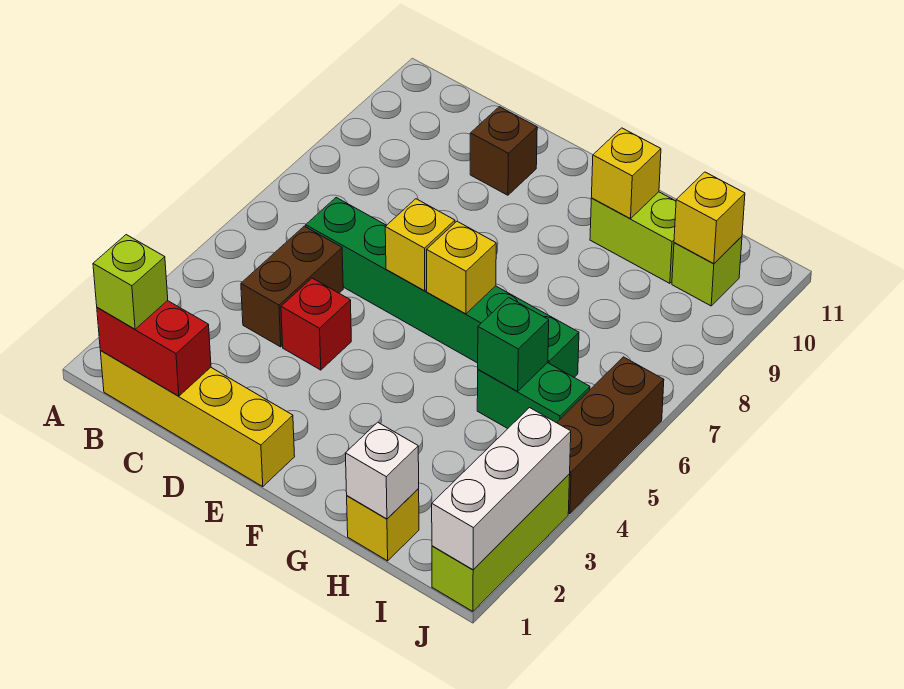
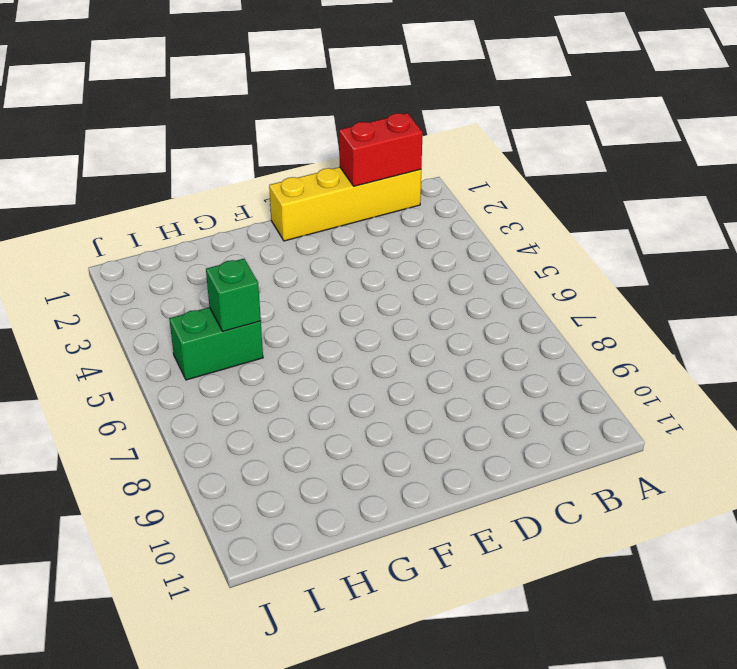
none -> brown 1x2 brick [241,226,343,347]
none -> green 1x6 brick [306,198,579,377]
none -> red 1x1 brick [281,278,351,370]

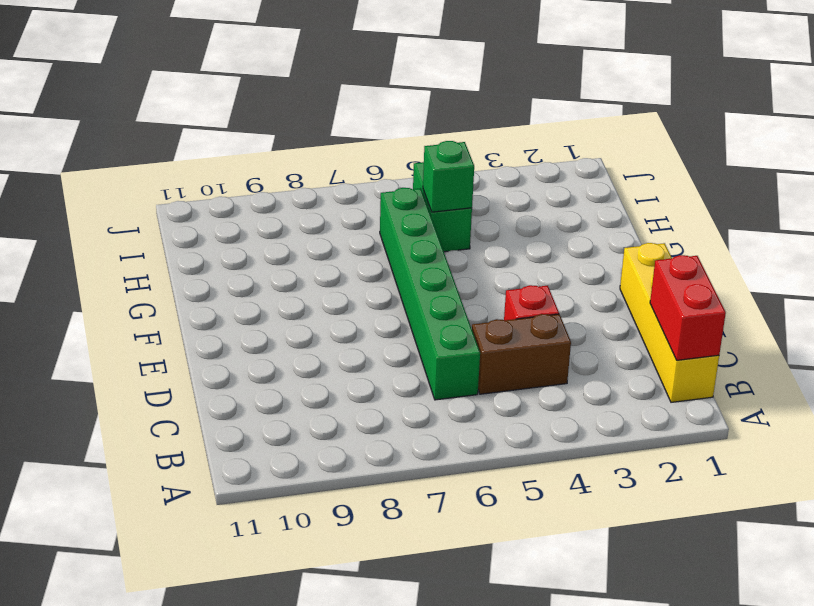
none -> brown 1x1 brick [470,107,537,195]
none -> lime 1x2 brick [590,192,676,283]
none -> yellow 1x1 brick [347,489,419,561]

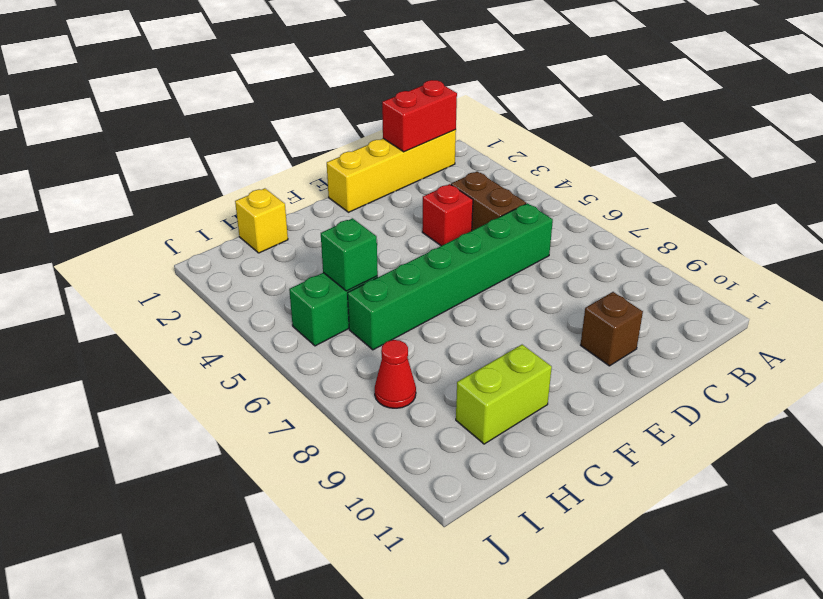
red 1x1 cone [375,340,416,408] -> none
none -> lime 1x1 brick [672,237,742,306]
none -> lime 1x3 brick [432,474,570,611]
none -> brown 1x3 brick [557,357,664,514]

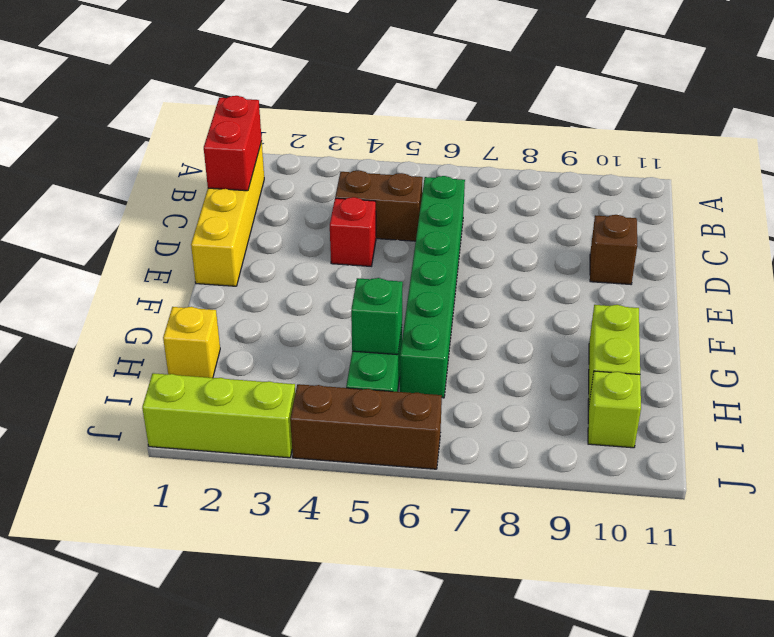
none -> yellow 1x1 brick [385,199,455,291]
none -> yellow 1x1 brick [427,221,496,314]
none -> yellow 1x1 brick [591,128,661,219]

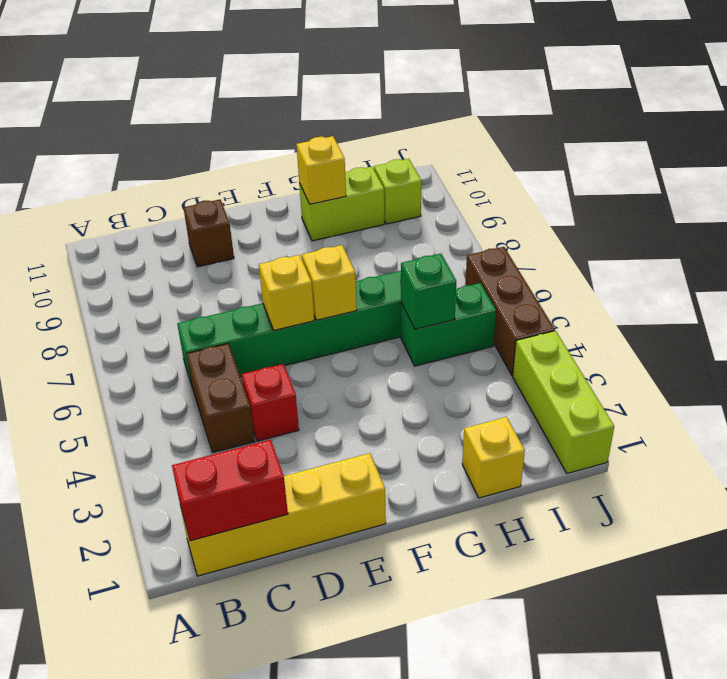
none -> white 1x1 brick [345,422,419,519]
none -> yellow 1x1 brick [674,172,745,264]
none -> white 1x3 brick [432,408,571,570]

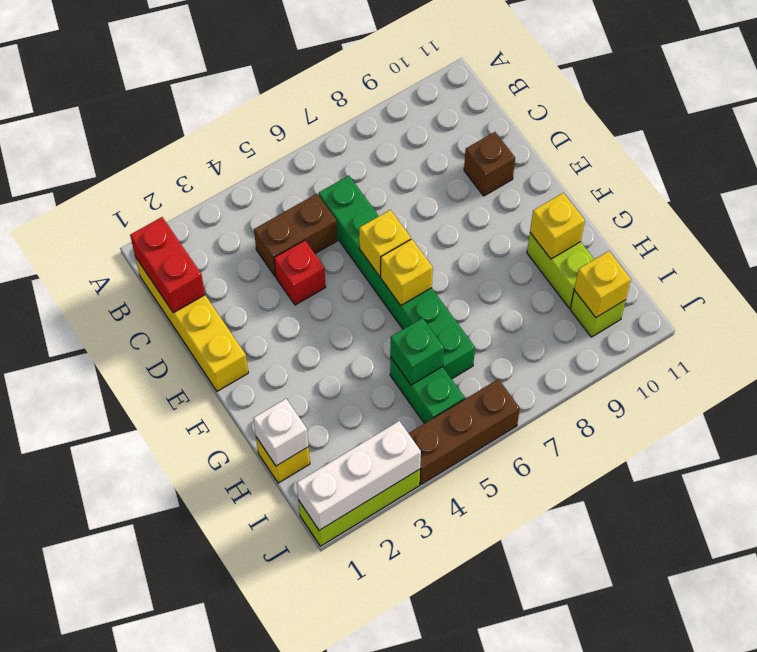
none -> lime 1x1 brick [93,235,168,329]

